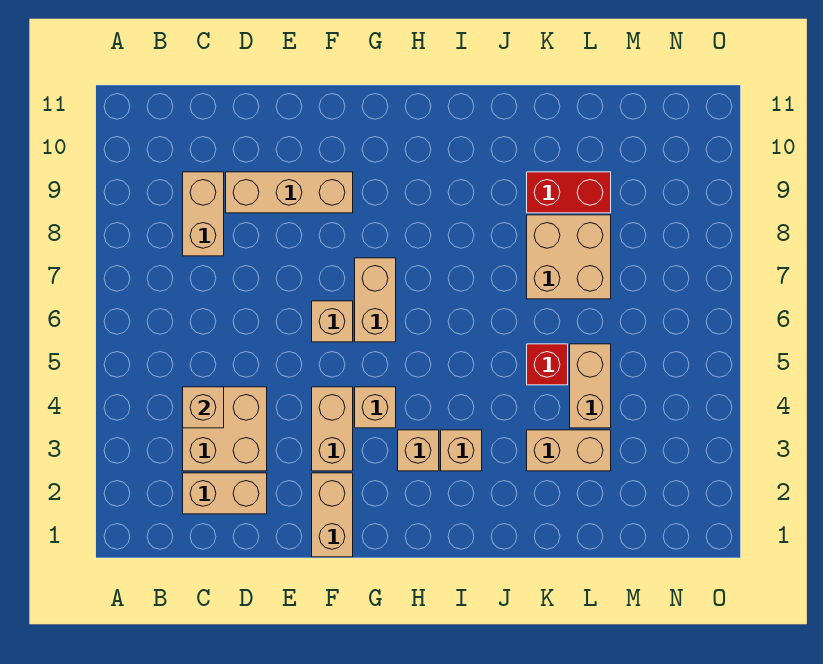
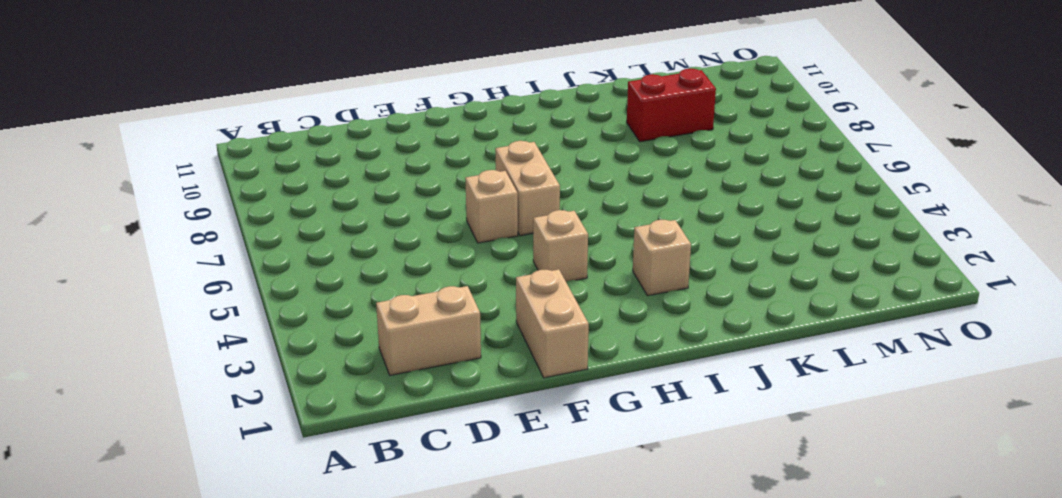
none -> tan 2x2 brick [183,387,267,471]
none -> tan 1x2 brick [183,172,224,256]
none -> tan 1x3 brick [226,172,353,213]

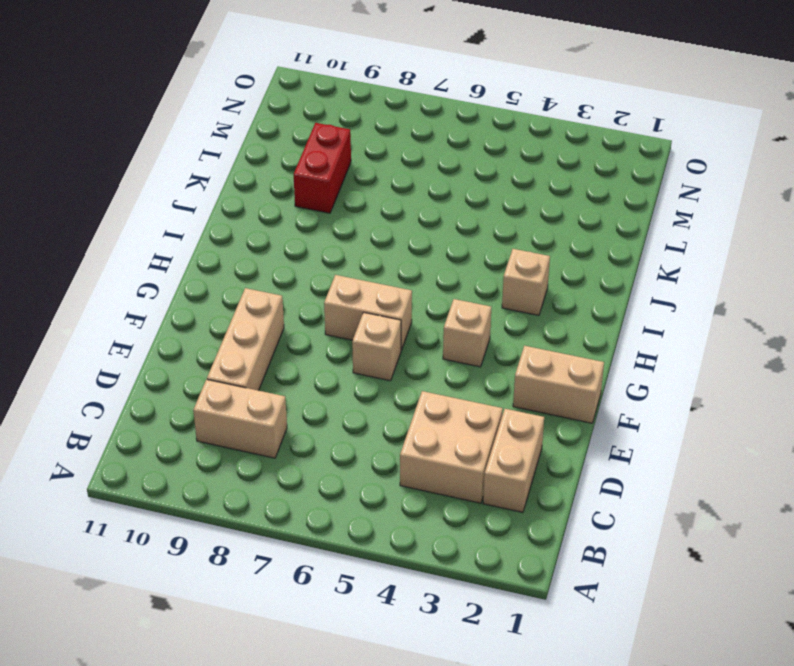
none -> tan 1x2 brick [312,387,353,471]
none -> tan 1x1 brick [398,430,439,471]
none -> tan 1x2 brick [527,430,611,471]

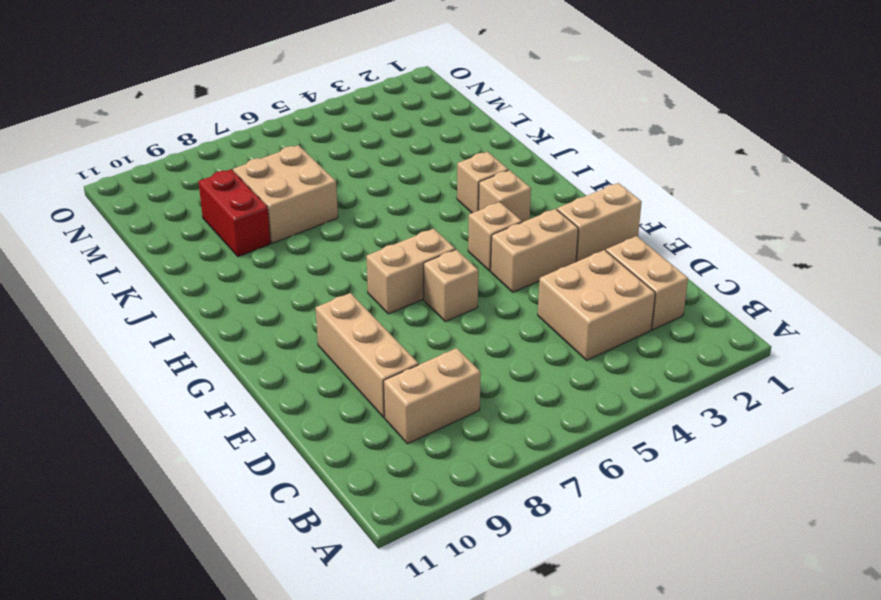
none -> tan 1x2 brick [527,430,611,471]
none -> red 1x1 brick [527,344,568,385]
none -> tan 1x2 brick [570,344,611,428]

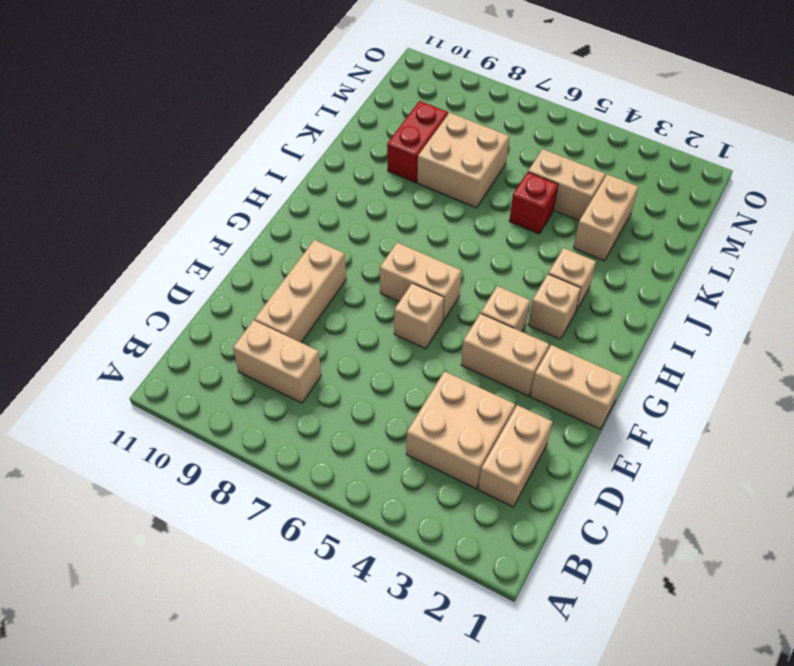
none -> tan 1x1 brick [183,387,224,428]

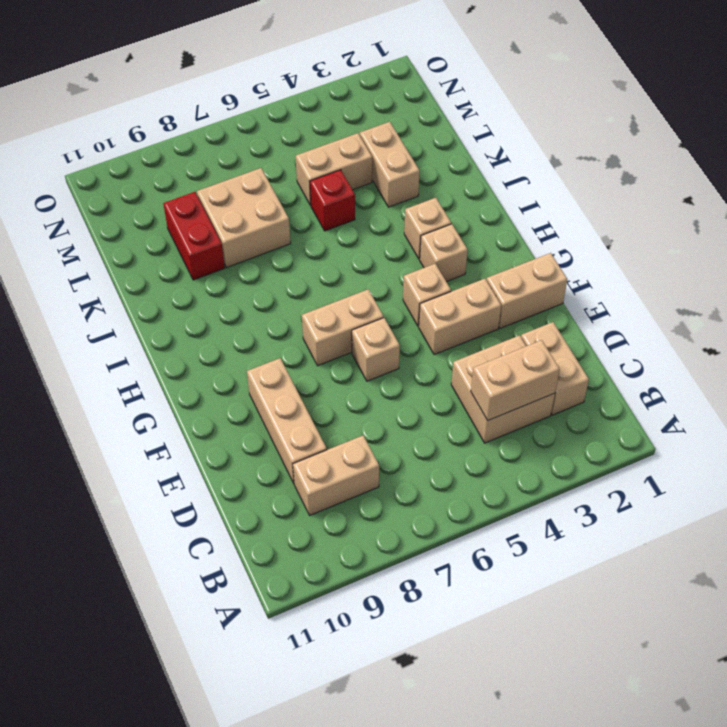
tan 1x2 brick [471,340,560,420] -> tan 1x1 brick [183,387,224,428]

